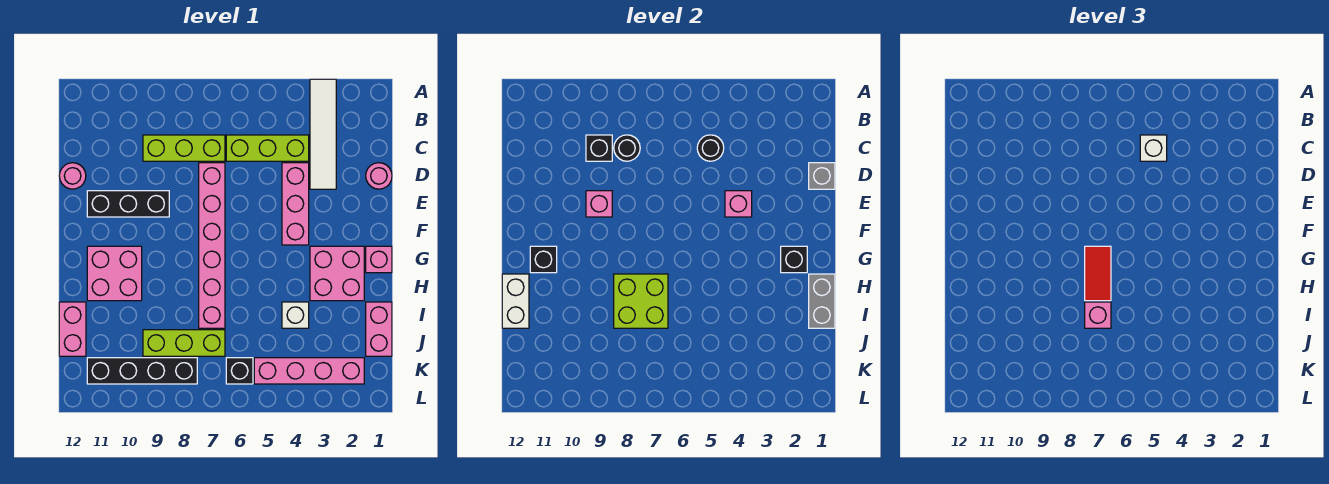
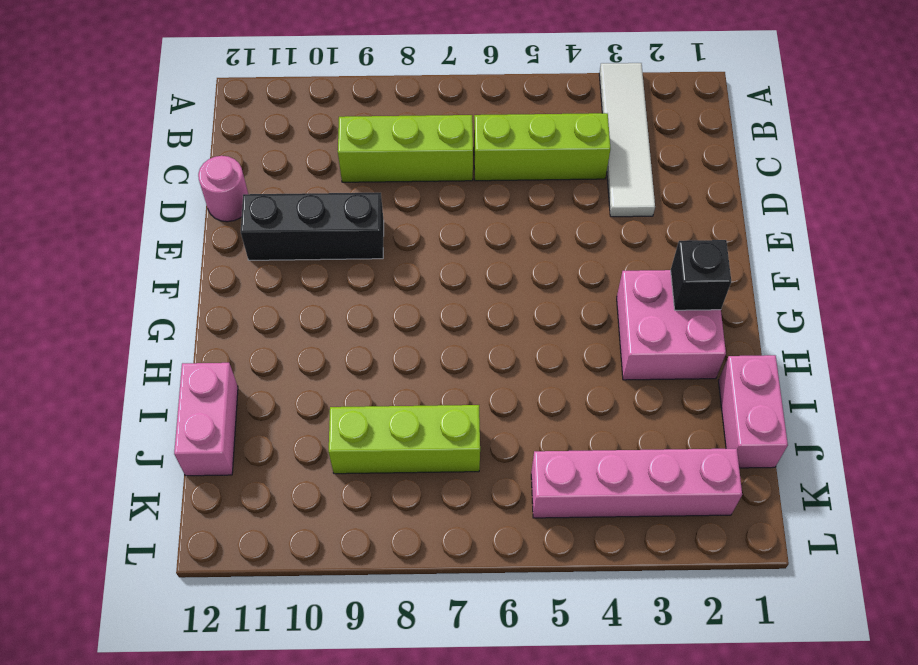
none -> pink 1x1 round brick [366,163,392,189]
none -> pink 1x3 brick [282,163,309,245]
none -> pink 1x6 brick [199,163,225,328]
none -> pink 1x1 brick [366,246,392,273]

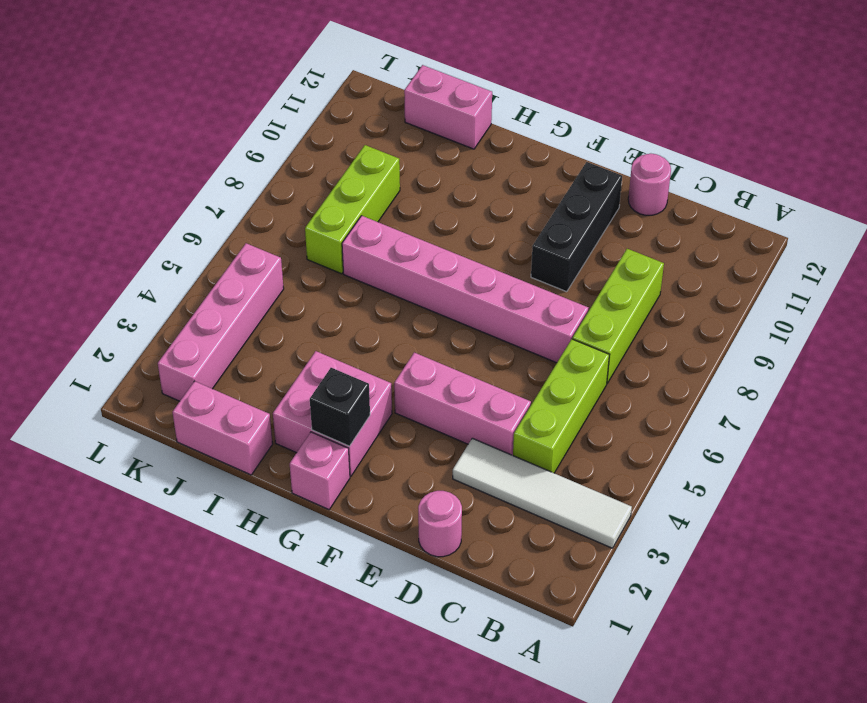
none -> pink 2x2 brick [87,246,142,301]
none -> white 1x1 brick [282,302,309,328]
none -> black 1x1 brick [226,358,253,384]
none -> black 1x4 brick [87,358,197,384]

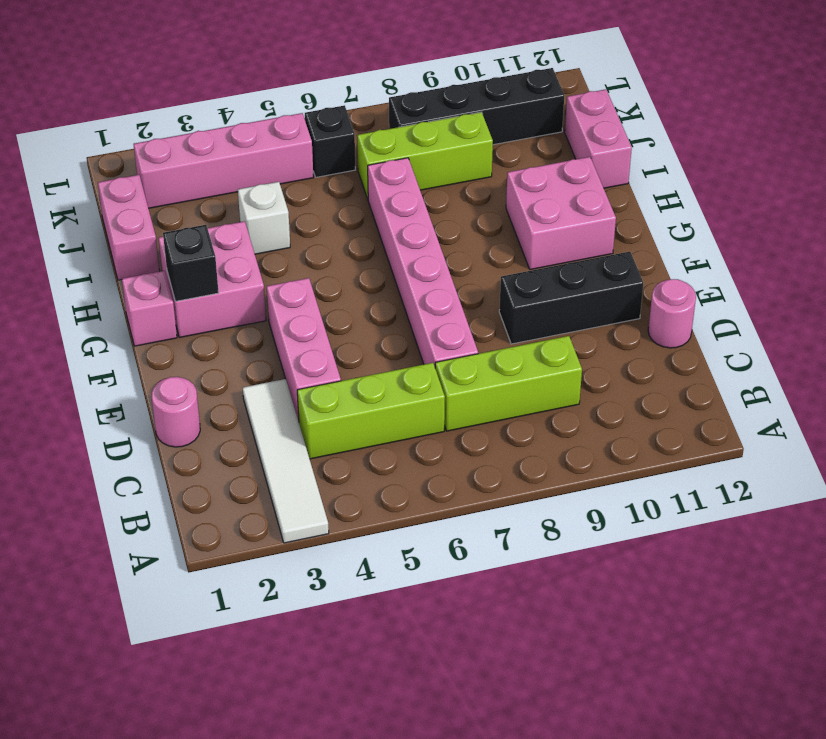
none -> black 1x1 round brick [697,135,724,161]
none -> black 1x1 round brick [614,135,640,161]
none -> black 1x1 brick [586,135,612,161]
none -> grey 1x1 brick [809,163,835,189]

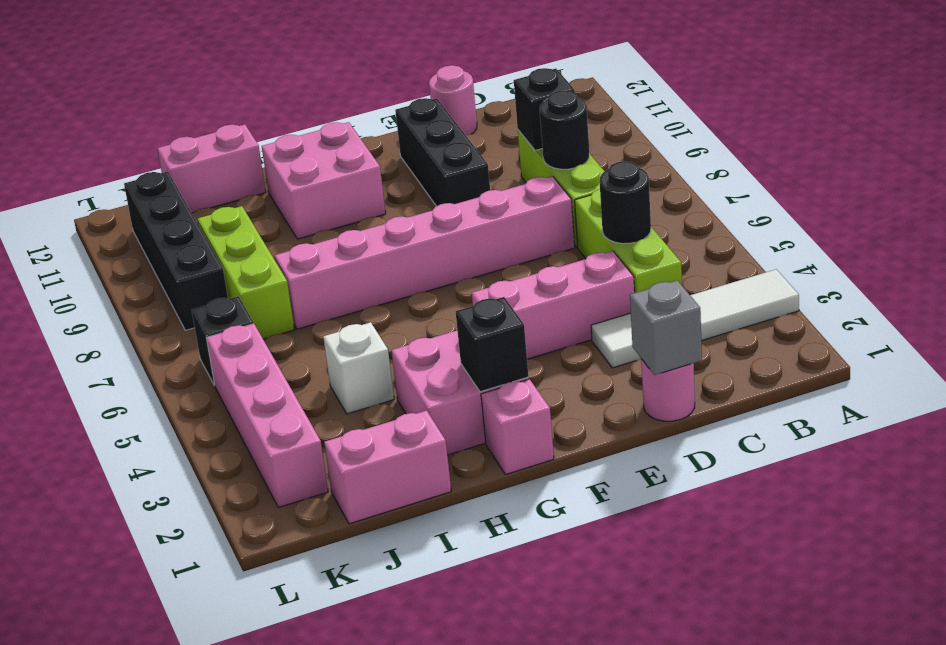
none -> pink 1x1 brick [725,191,752,217]
none -> pink 1x1 brick [586,191,612,217]
none -> black 1x1 brick [530,246,557,273]
none -> grey 1x2 brick [809,274,835,328]

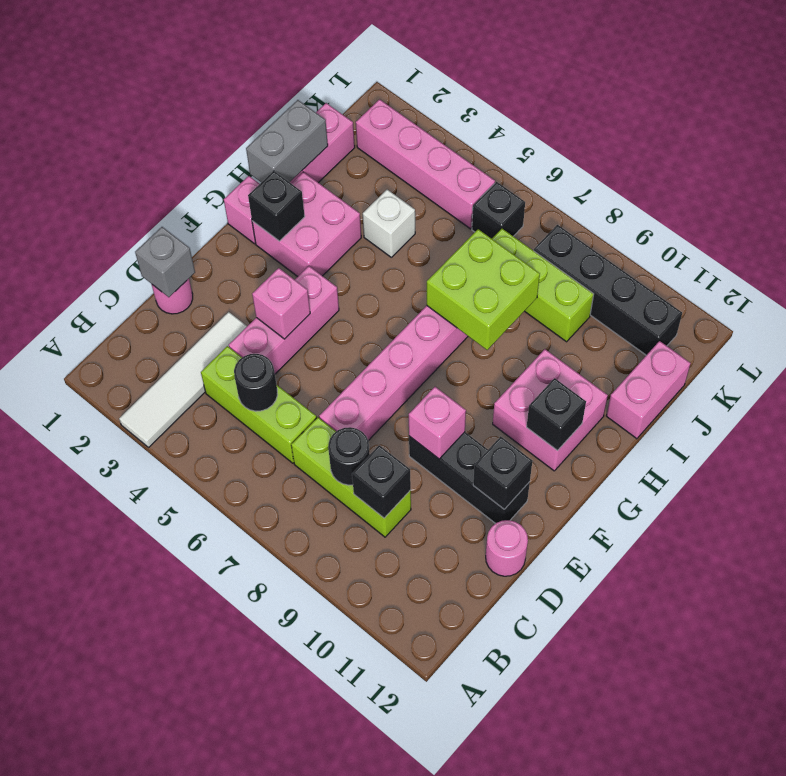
black 1x1 brick [473,436,532,509] -> none
none -> white 1x2 brick [502,274,529,328]
none -> white 1x1 brick [1140,135,1167,161]
none -> red 1x2 tile [1085,246,1111,301]
none -> pink 1x1 brick [1085,302,1111,328]

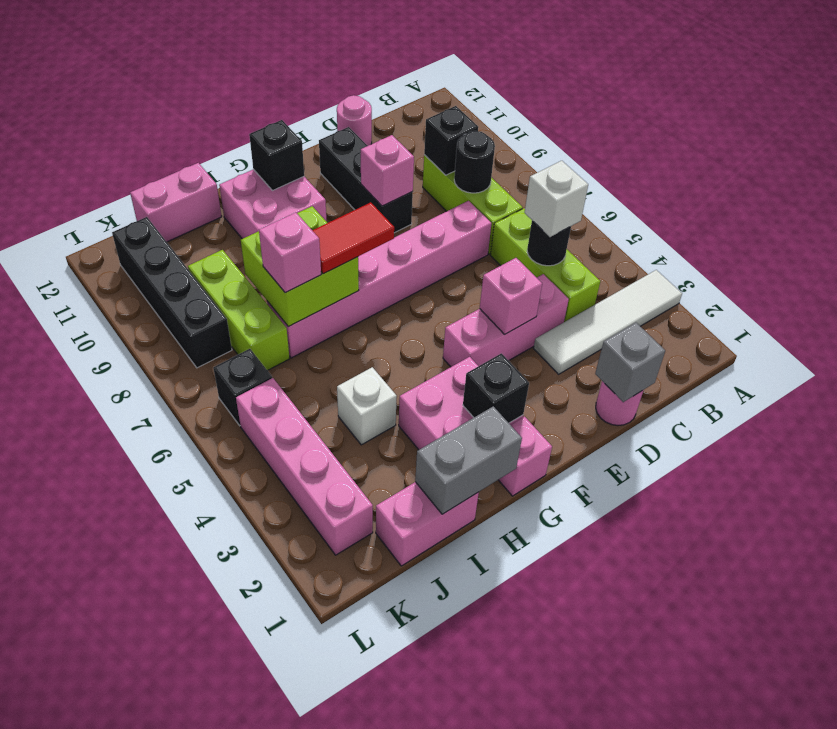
none -> white 1x2 brick [502,274,529,328]

